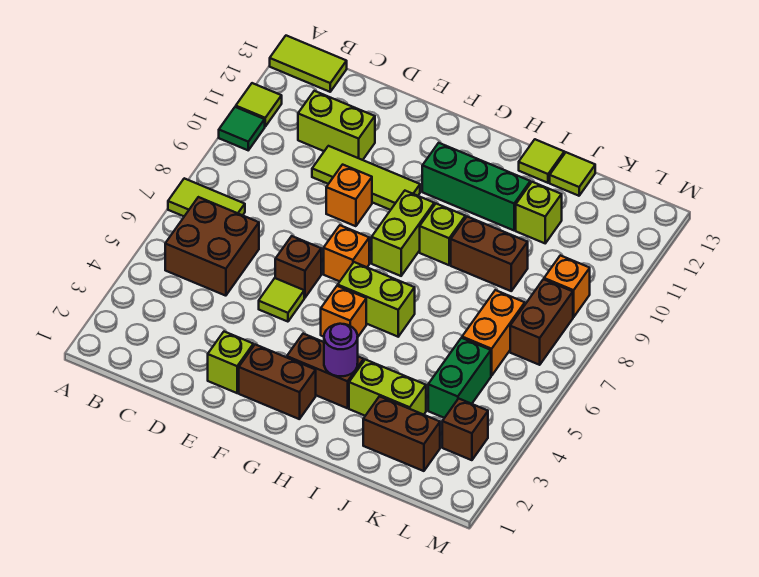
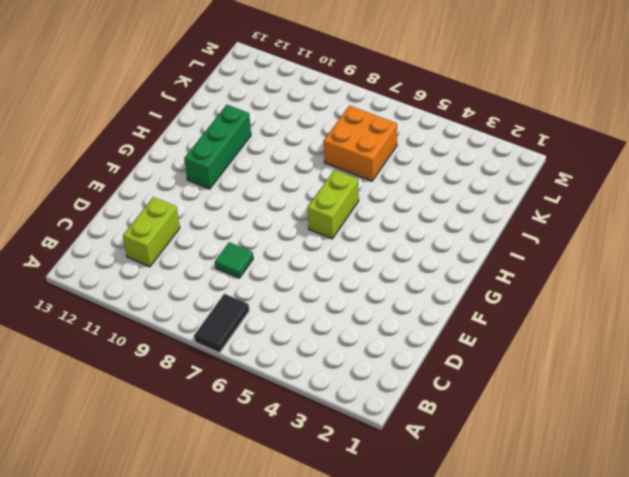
black 1x2 tile [194,294,249,353] -> lime 1x2 tile [168,178,245,216]
green 1x1 tile [215,242,253,278] -> green 1x1 tile moved to [219,107,265,150]
orange 2x2 brick [324,106,397,181] -> orange 1x2 brick [462,290,525,376]
none -> lime 1x1 tile [236,83,282,126]
none -> lime 1x2 tile [270,36,347,92]
none -> brown 2x2 brick [165,197,259,296]
none -> lime 1x3 tile [312,146,420,210]

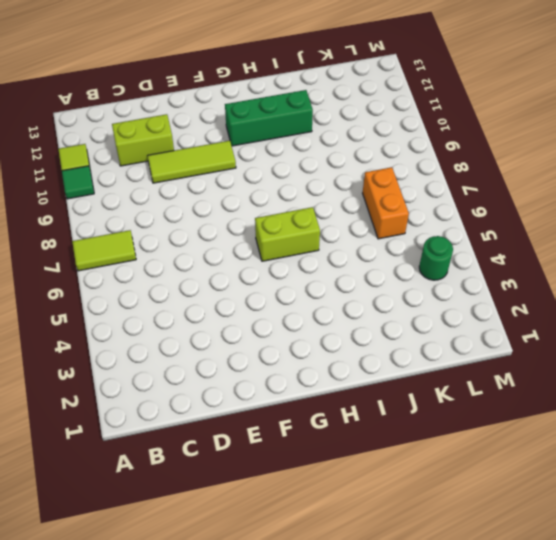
green 1x1 round brick [419,236,453,280] -> none
none -> lime 1x2 tile [270,36,347,92]
none -> brown 2x2 brick [165,197,259,296]
none -> lime 1x1 brick [208,332,253,393]
none -> lime 1x1 tile [259,278,304,322]

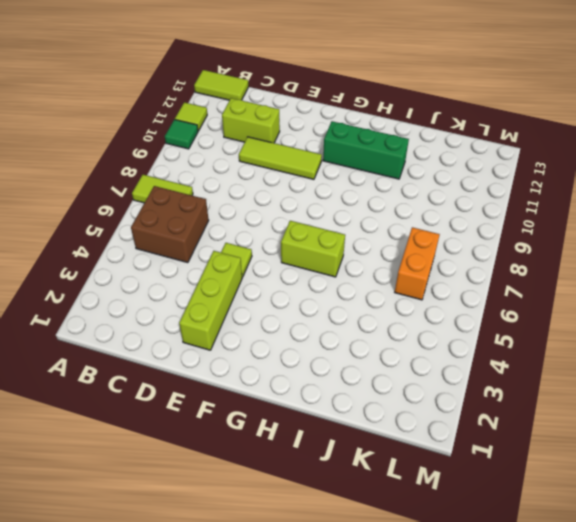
lime 1x3 brick [179,251,242,350] -> lime 1x1 brick [208,332,253,393]
none -> brown 1x1 brick [275,236,321,298]
none -> orange 1x1 brick [326,165,372,226]
none -> brown 1x2 brick [239,345,316,419]
none -> orange 1x1 brick [324,225,369,281]

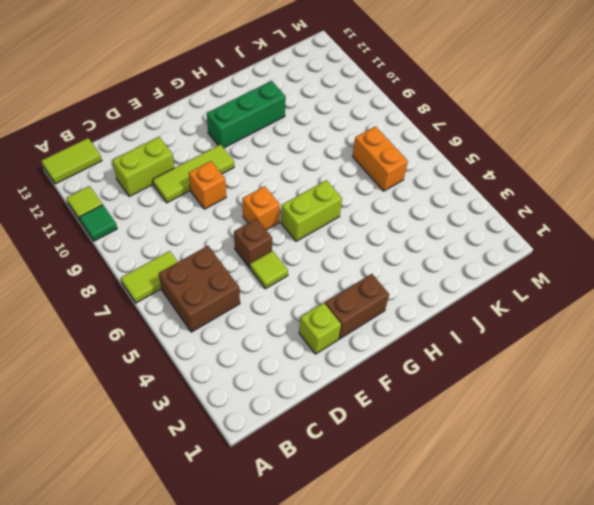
none -> brown 1x2 brick [287,334,364,408]
none -> orange 1x1 brick [321,286,366,337]
none -> lime 1x2 brick [372,191,434,276]
none -> lime 1x1 brick [420,204,465,265]

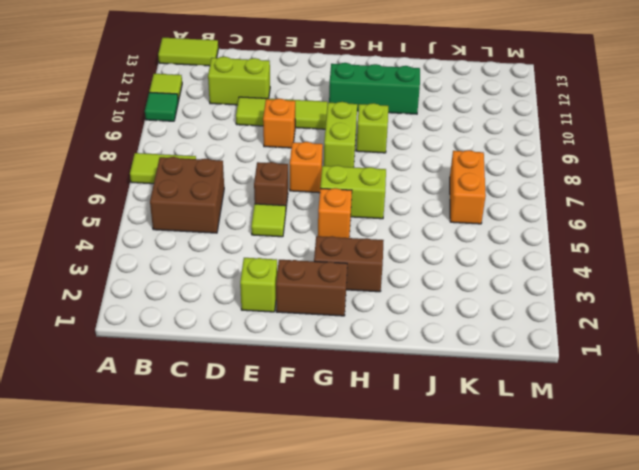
none -> lime 1x2 brick [349,360,426,416]
none -> brown 1x2 brick [451,217,528,291]
none -> lime 1x1 tile [519,139,564,183]
none -> brown 1x2 brick [363,396,440,471]

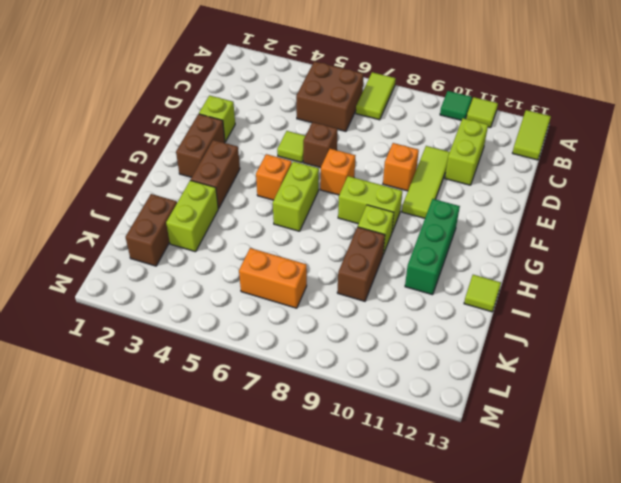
none -> lime 1x1 brick [516,182,562,243]
none -> lime 1x1 tile [550,152,595,196]
none -> green 1x2 brick [428,338,491,418]
none -> brown 1x1 brick [442,399,488,460]

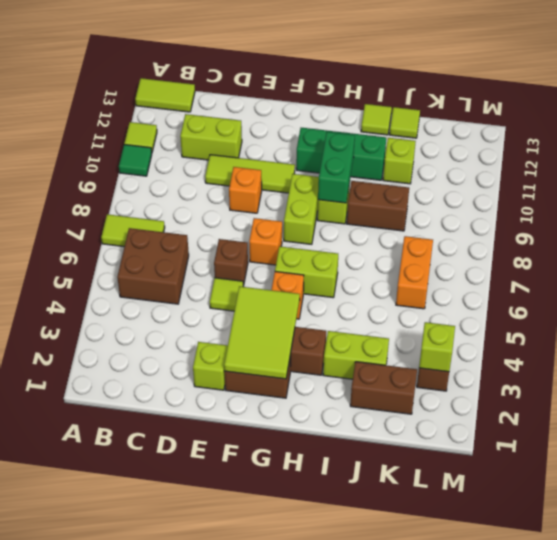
lime 2x3 tile [224,286,300,379] -> none
green 1x2 brick [318,132,355,203] -> green 1x2 brick moved to [428,338,491,418]
lime 1x1 brick [419,322,455,372] -> none
none -> brown 1x2 brick [510,279,573,365]
none -> orange 1x1 brick [544,255,590,317]
none -> purple 1x1 round brick [324,324,358,376]

